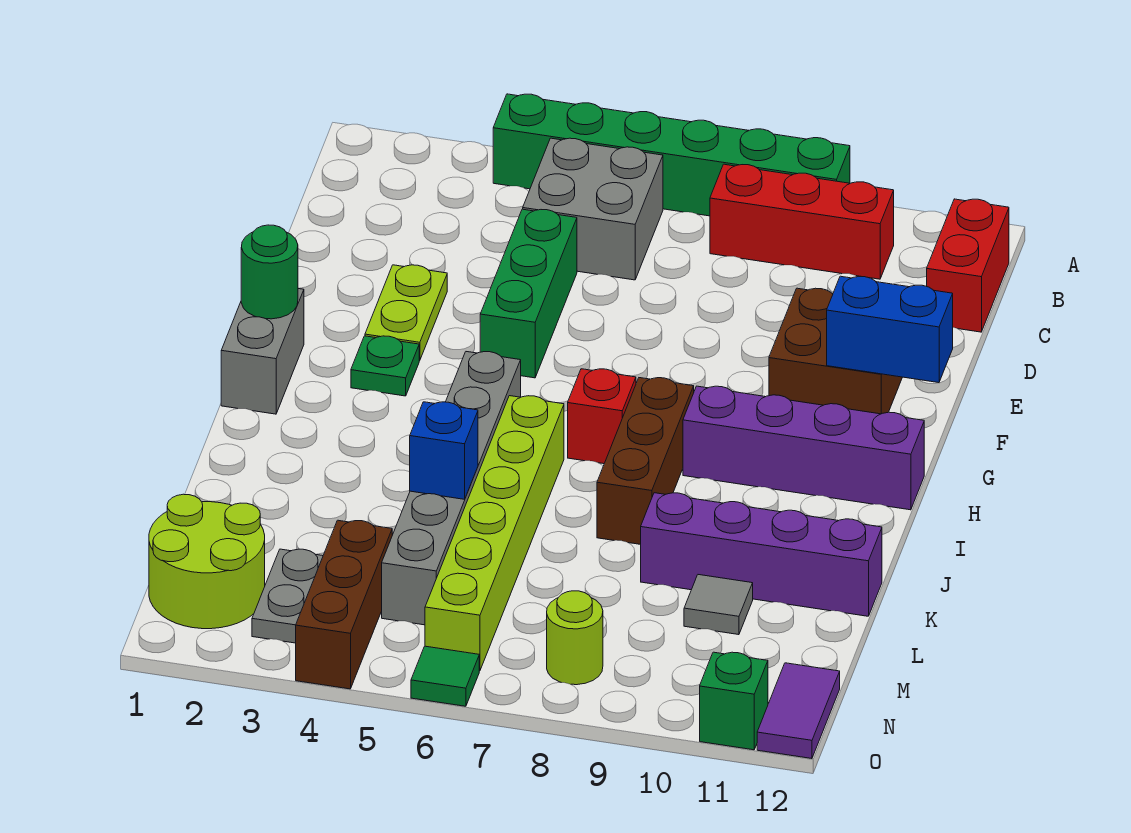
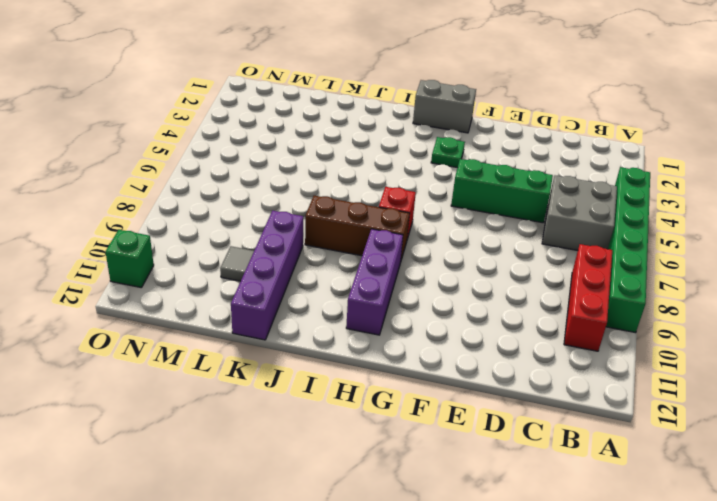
purple 1x3 brick [346,229,403,335] -> purple 1x4 brick [683,386,924,510]
none -> red 1x2 brick [927,199,1009,332]
none -> lime 1x2 plate [365,265,447,361]
none -> brown 2x2 brick [769,288,902,414]

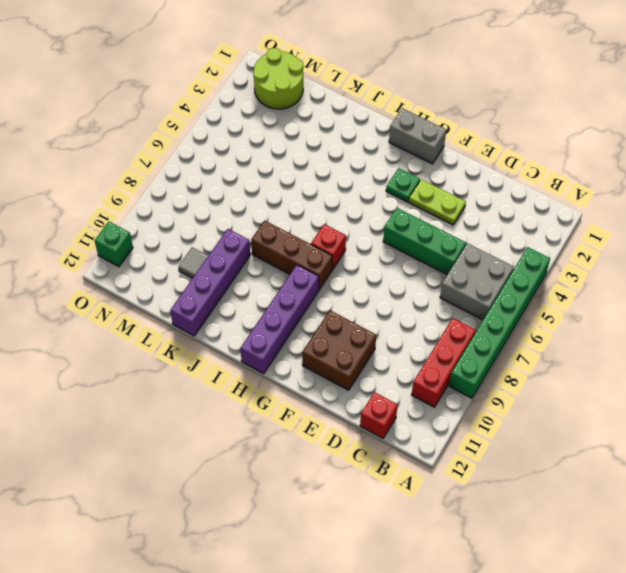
red 1x1 brick [360,392,398,438] -> red 1x2 brick [927,199,1009,332]
none -> grey 1x6 brick [382,352,521,625]
none -> lime 1x6 brick [425,396,564,671]
none -> grey 1x2 plate [252,549,323,643]

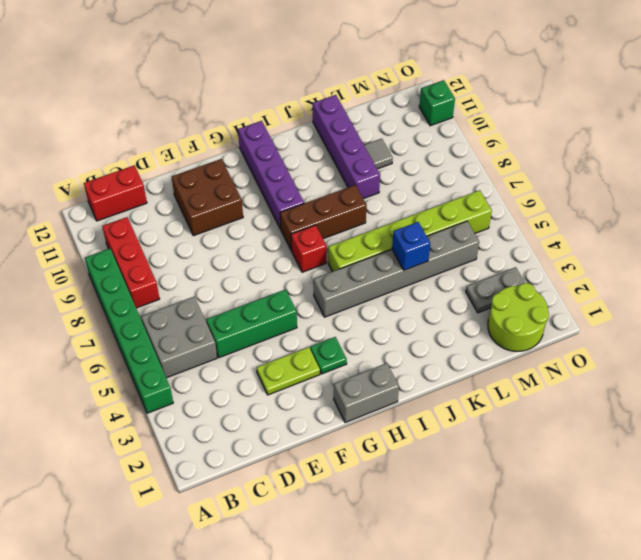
none -> brown 1x3 brick [296,520,392,689]
none -> lime 1x1 round brick [547,591,603,685]
none -> purple 1x2 tile [757,663,840,759]

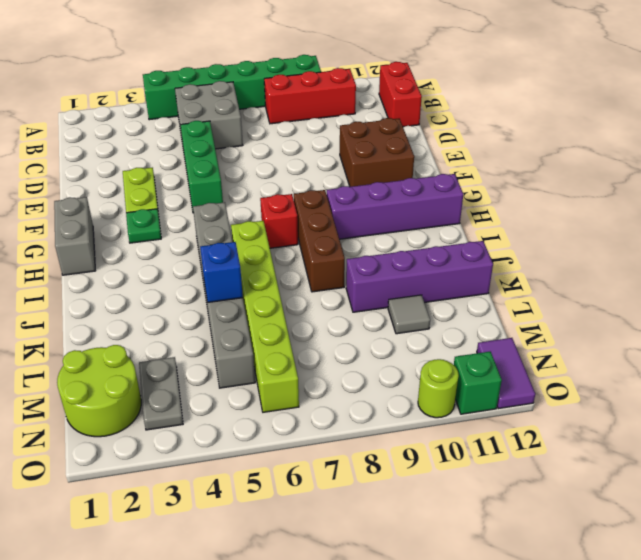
lime 1x1 round brick [418,359,459,418] -> lime 1x1 round brick moved to [547,591,603,685]
none -> brown 1x3 brick [296,520,392,689]
none -> green 1x1 tile [411,646,479,706]
none -> blue 1x2 brick [827,276,953,383]

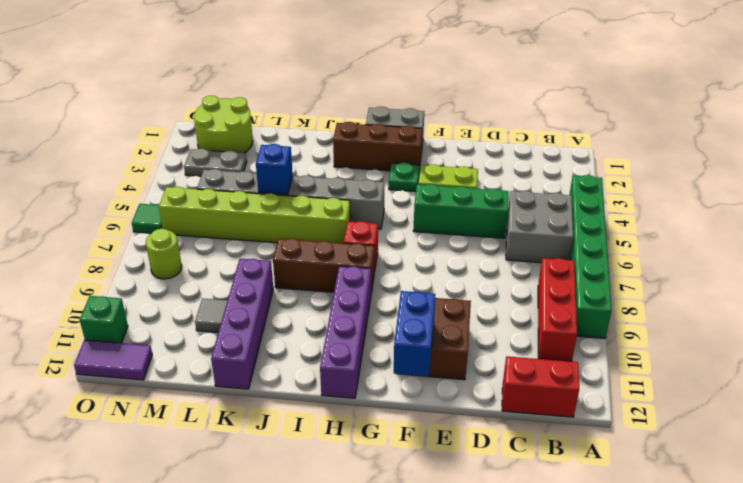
brown 1x3 brick [333,122,422,171] -> brown 1x3 brick moved to [296,520,392,689]
none -> green 1x1 round brick [241,225,298,319]

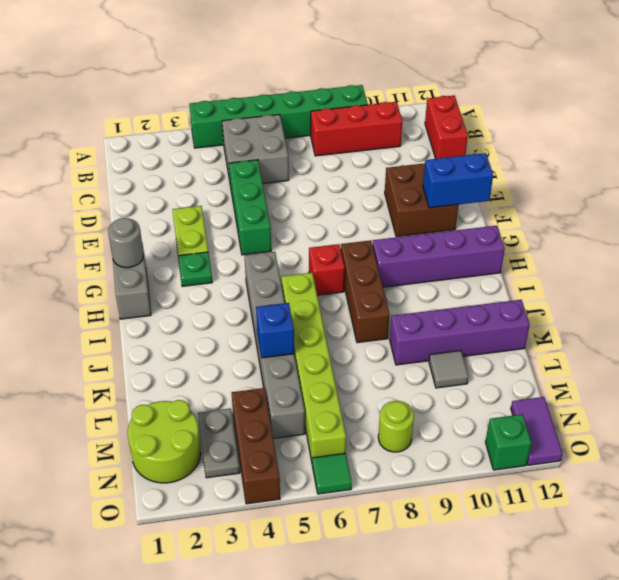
grey 1x1 round brick [108,218,144,268] -> green 1x1 round brick [241,225,298,319]

